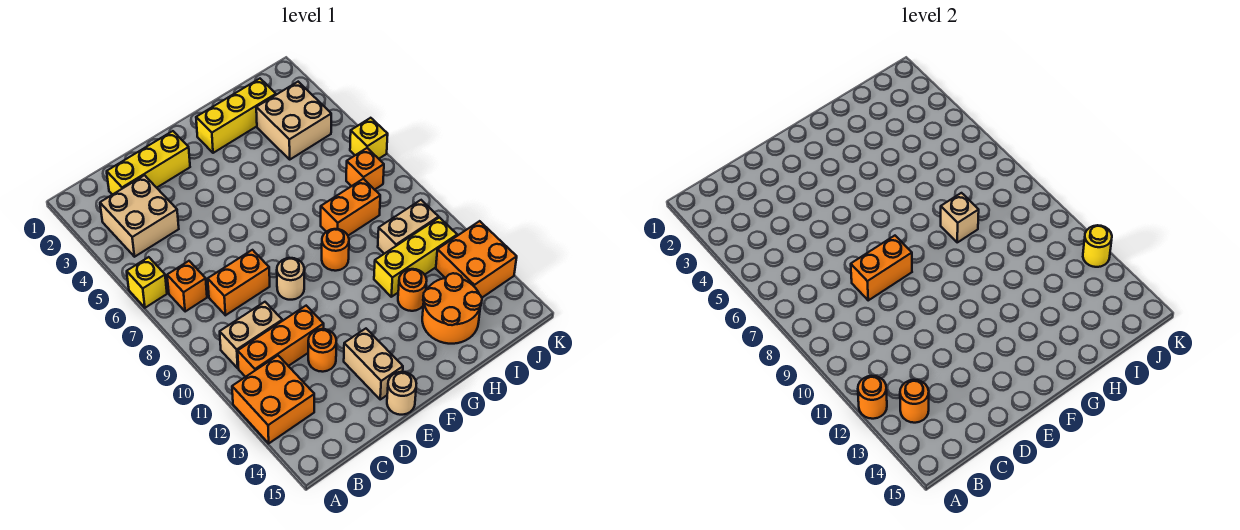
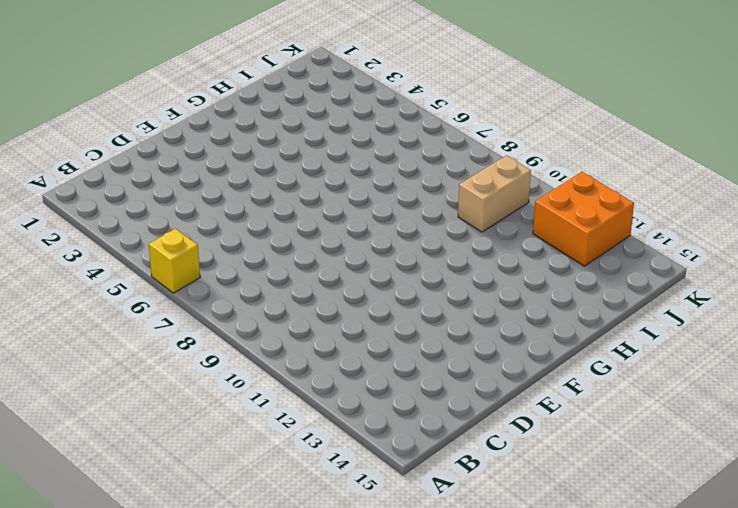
none -> orange 2x2 brick [232,356,314,443]
none -> tan 2x2 brick [100,175,179,257]
none -> orange 1x1 brick [167,261,207,312]

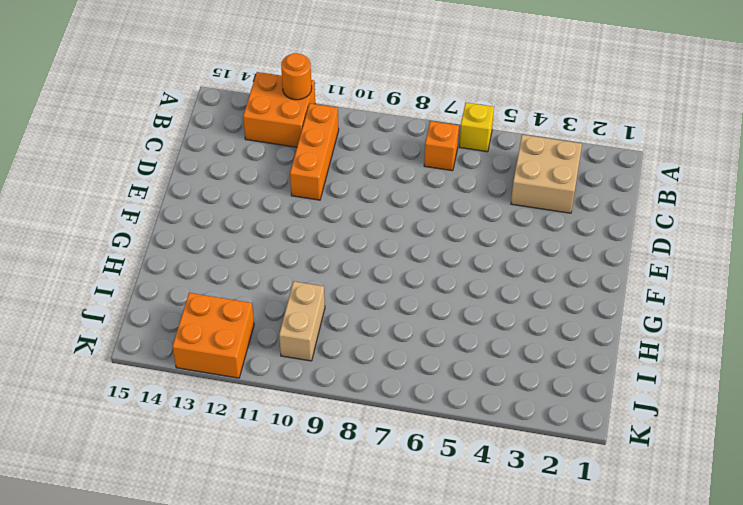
none -> tan 1x2 brick [220,302,282,368]
none -> yellow 1x3 brick [107,131,190,195]
none -> orange 1x2 brick [208,250,270,315]

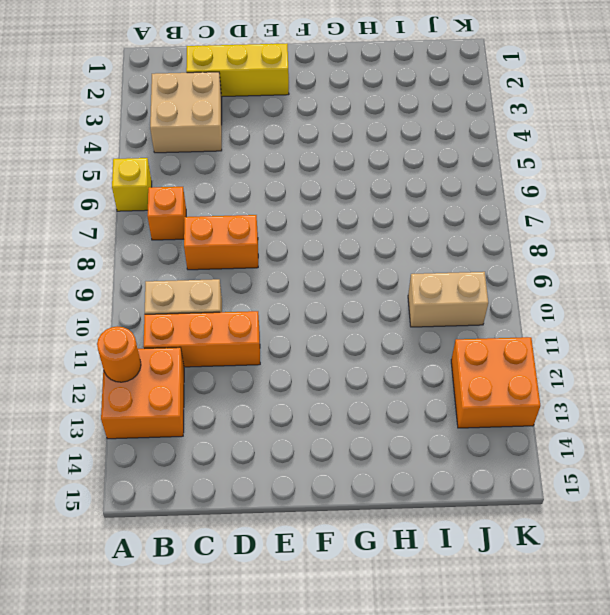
none -> orange 1x1 round brick [308,329,336,372]
none -> tan 1x1 round brick [277,258,304,300]
none -> tan 1x2 brick [344,329,403,399]

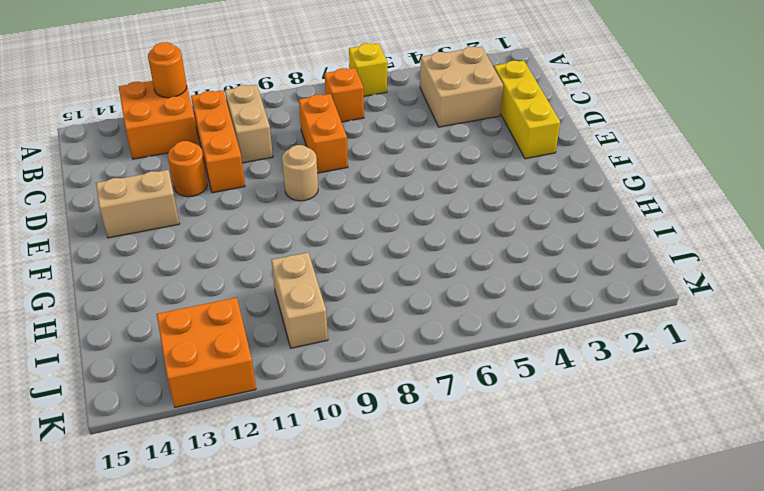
none -> tan 1x1 round brick [387,372,416,415]
none -> yellow 1x3 brick [196,79,276,153]
none -> orange 1x1 round brick [322,229,349,271]

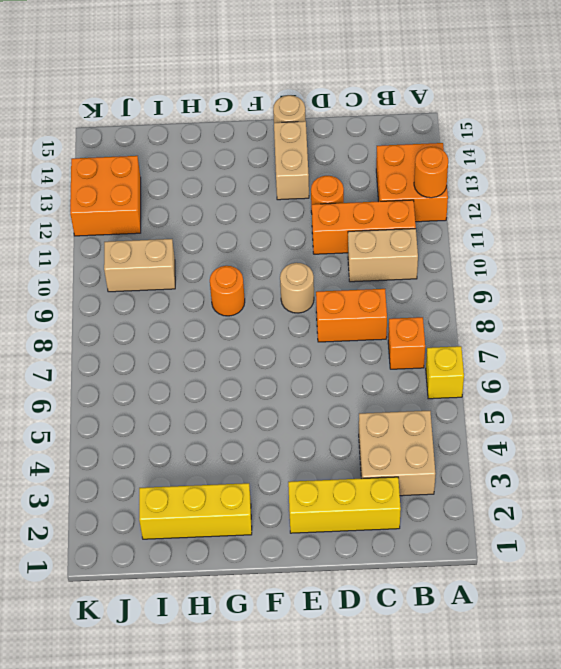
none -> orange 1x2 brick [321,179,380,236]
none -> yellow 1x3 brick [374,218,457,297]
none -> orange 1x1 round brick [398,269,427,311]

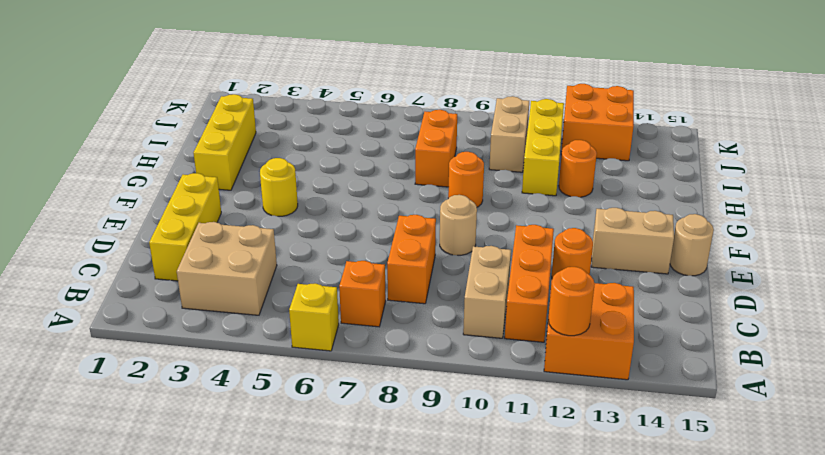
yellow 1x1 round brick [260,158,298,216] -> yellow 1x1 round brick moved to [1083,225,1112,267]
none -> orange 2x2 round brick [422,273,482,344]
none -> tan 2x2 brick [256,82,331,159]
none -> orange 1x1 brick [346,148,384,190]

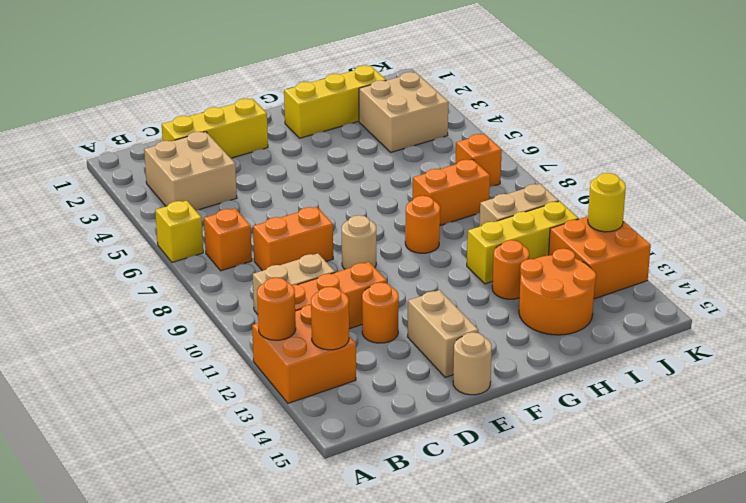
none -> yellow 1x1 brick [350,118,388,159]
none -> orange 1x2 brick [851,236,912,300]
none -> tan 1x1 brick [941,193,979,242]

